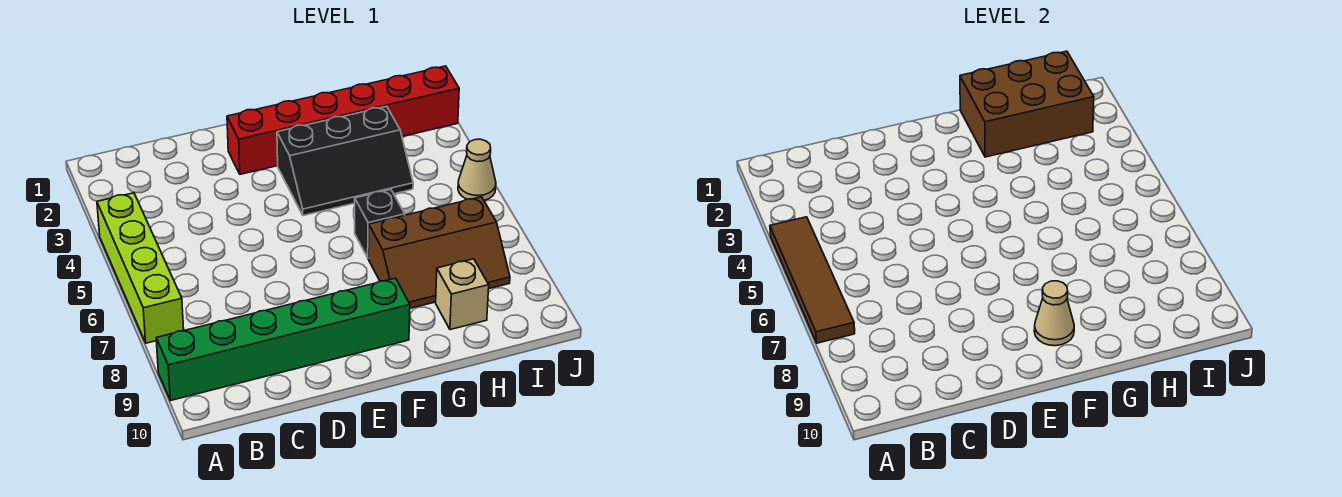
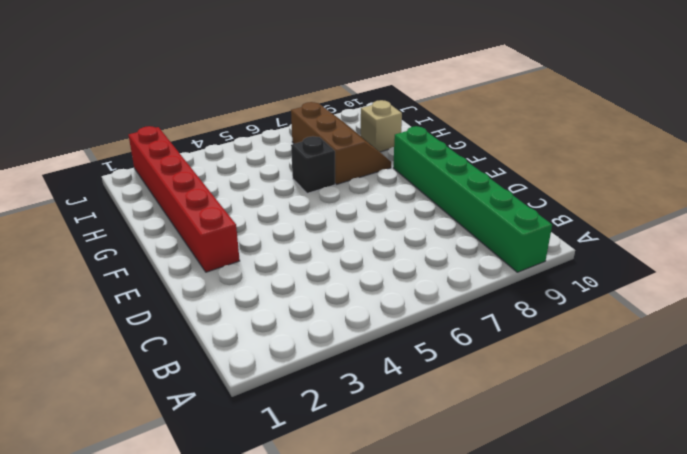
none -> lime 1x4 brick [97,193,184,343]
none -> black 2x3 slope [277,106,413,216]

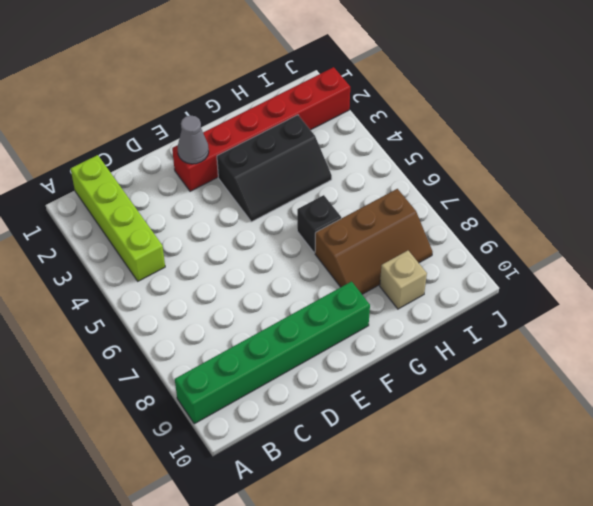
lime 1x4 brick [71,155,165,281] -> lime 1x4 brick moved to [97,193,184,343]
grey 1x1 cone [178,115,209,164] -> none
none -> tan 1x1 cone [458,139,496,201]
none -> brown 1x4 tile [770,217,855,343]

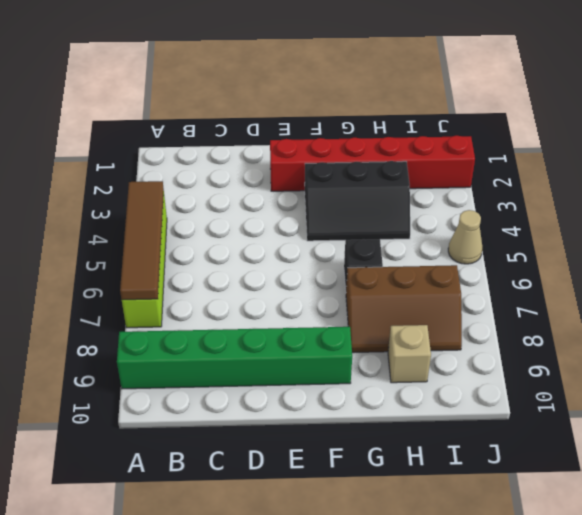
none -> tan 1x1 cone [1034,281,1074,346]
none -> brown 2x3 brick [960,51,1094,157]

